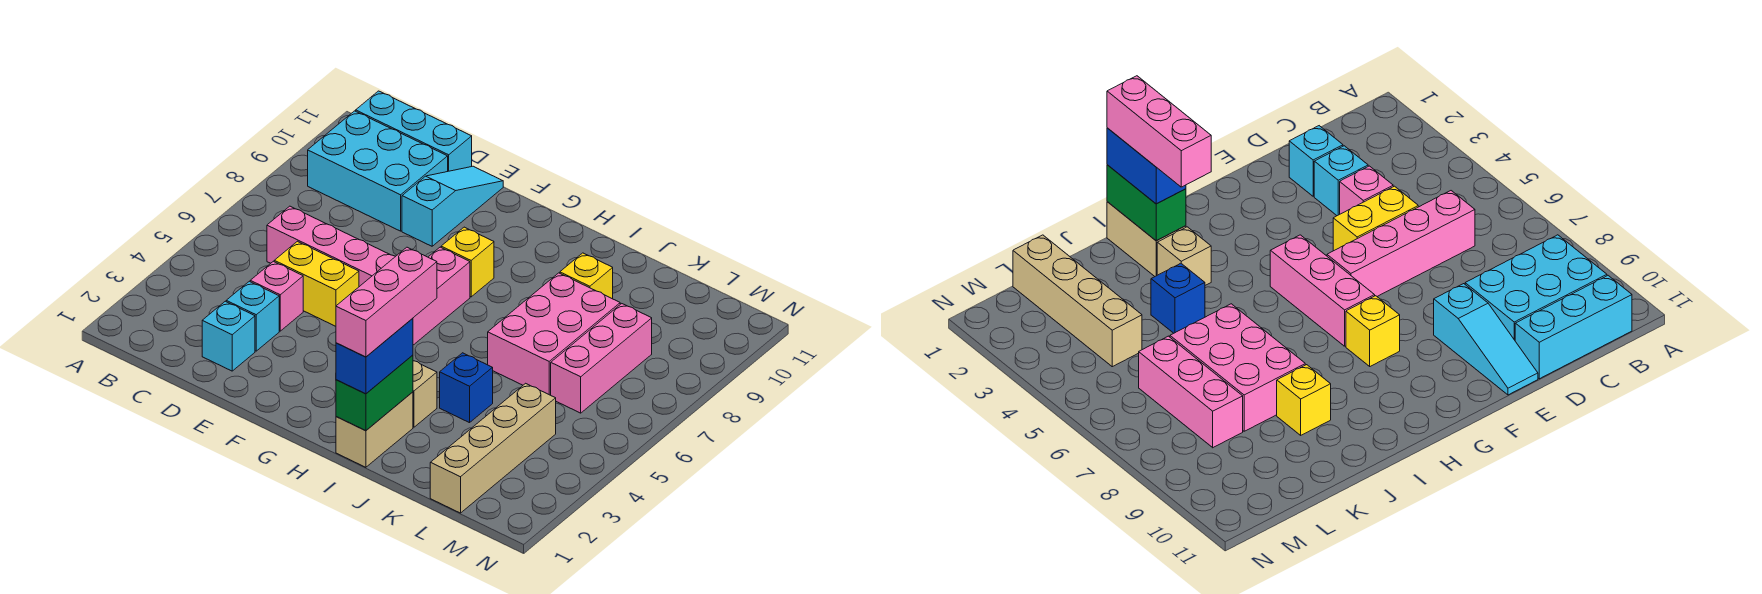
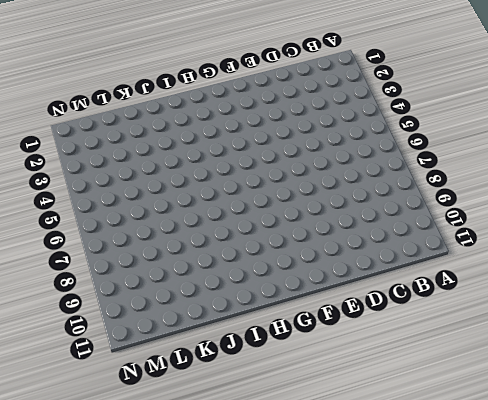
none -> cyan 2x3 brick [308,111,448,231]
none -> cyan 1x3 brick [356,91,472,171]
none -> pink 1x4 brick [267,206,396,287]

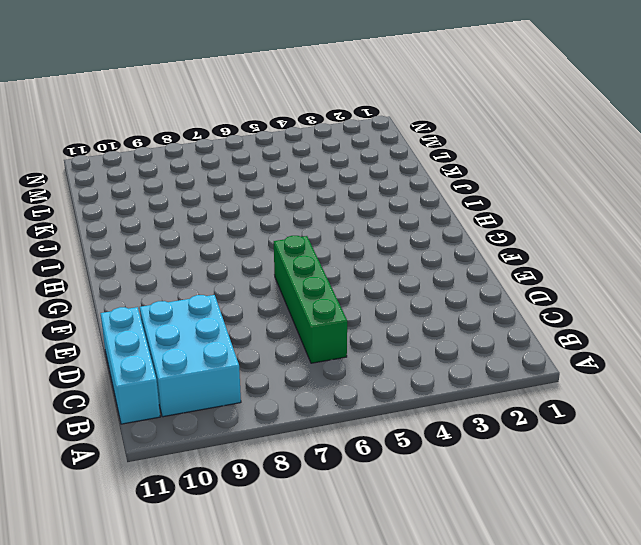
green 1x4 brick [274,236,347,363] -> pink 1x4 brick [267,206,396,287]
none -> cyan 1x1 brick [202,301,255,371]
none -> cyan 1x1 brick [226,281,279,351]
none -> pink 1x1 brick [250,261,303,331]

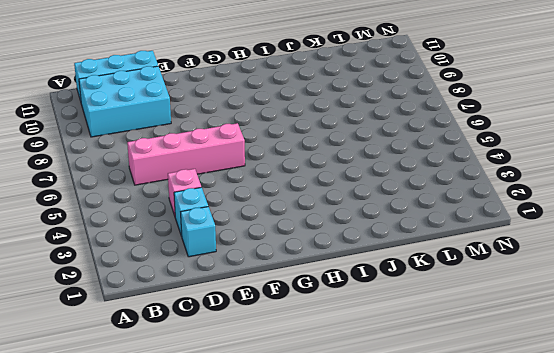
none -> yellow 1x2 brick [274,241,359,326]
none -> cyan 1x3 slope [402,166,503,246]
none -> pink 1x3 brick [413,247,470,345]

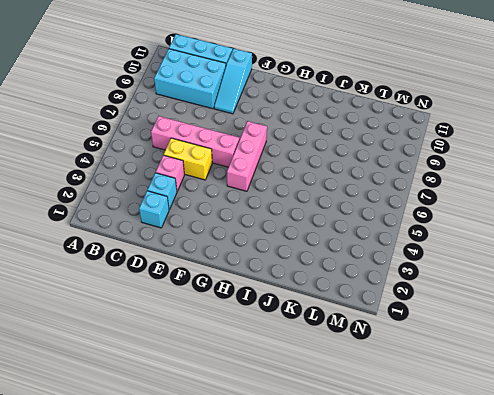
cyan 1x3 slope [214,49,252,114] -> cyan 1x3 slope turned to [402,166,503,246]
none -> yellow 1x1 brick [441,227,494,297]
none -> tan 1x2 brick [336,392,413,467]
none -> tan 1x1 brick [413,361,437,427]

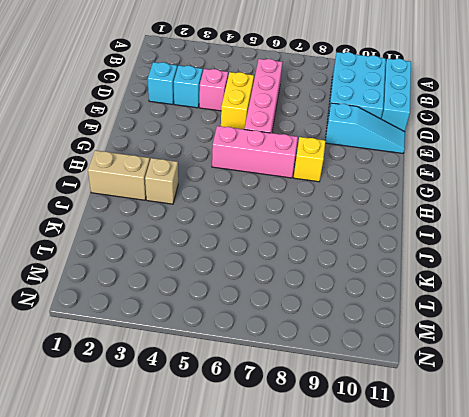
none -> blue 1x1 brick [440,353,493,423]
none -> pink 2x3 brick [488,273,620,395]
none -> yellow 1x1 brick [560,253,613,299]

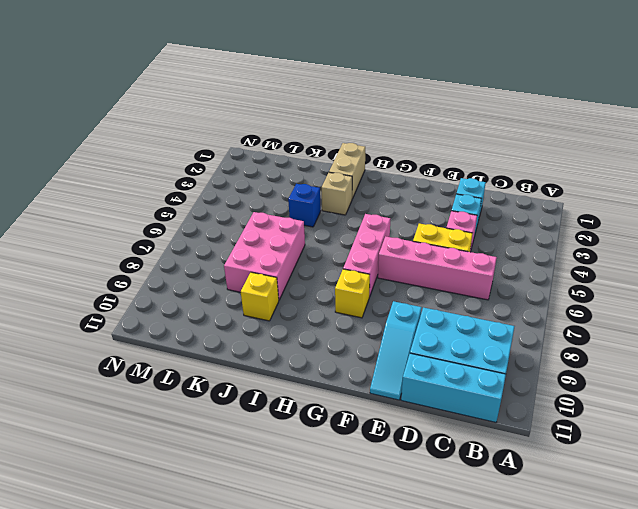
none -> tan 1x4 brick [430,383,556,513]
none -> pink 1x3 brick [551,304,652,413]
none -> green 1x2 brick [336,355,413,431]

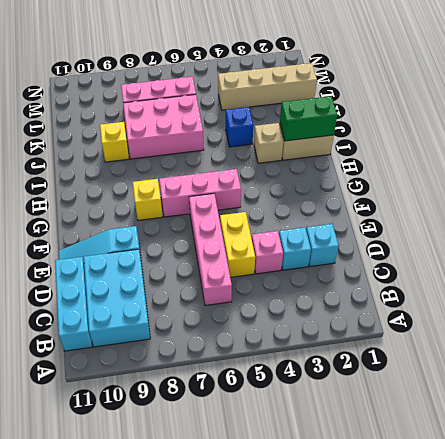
none -> blue 1x2 brick [336,318,413,394]
none -> pink 1x3 brick [336,247,437,357]

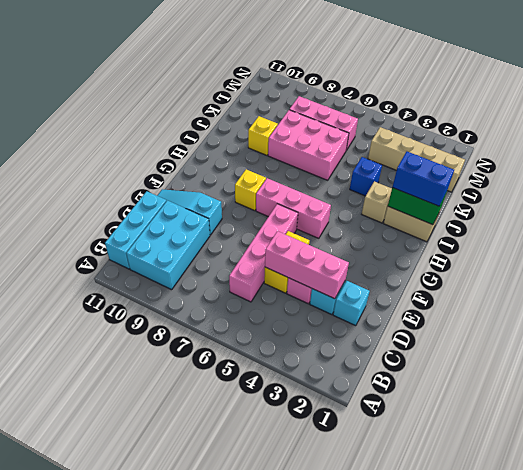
pink 1x3 brick [265,231,349,299] -> pink 1x3 brick moved to [336,247,437,357]

